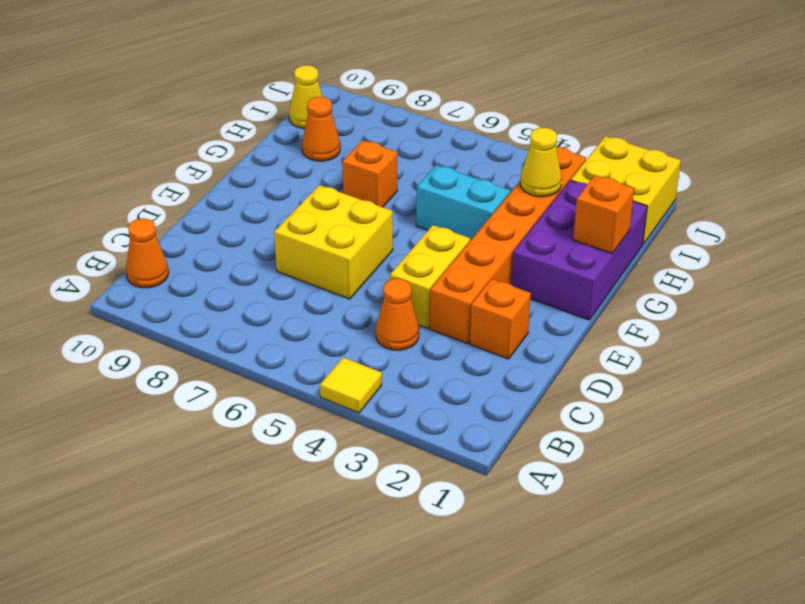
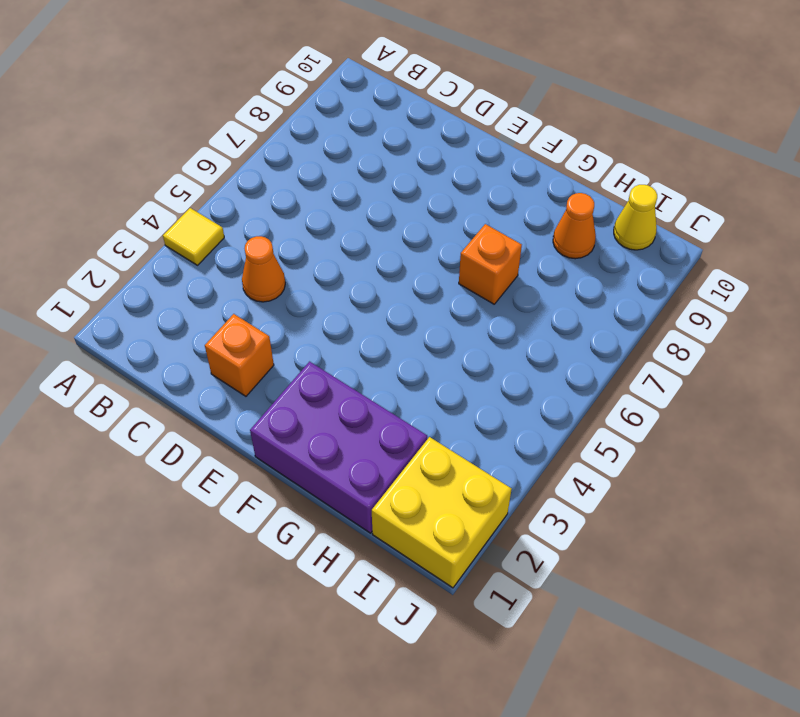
none -> orange 1x1 cone [126,218,169,288]
none -> orange 1x6 brick [430,147,586,344]
none -> yellow 1x2 brick [390,225,470,329]

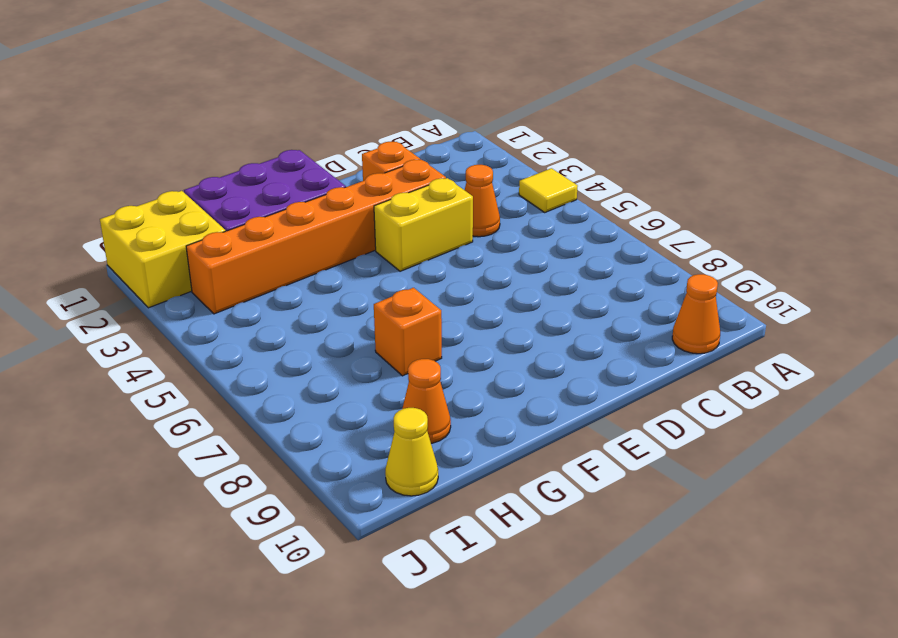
none -> yellow 2x2 brick [274,185,393,299]
none -> cyan 1x2 brick [416,165,510,241]
none -> orange 1x1 brick [573,175,634,253]

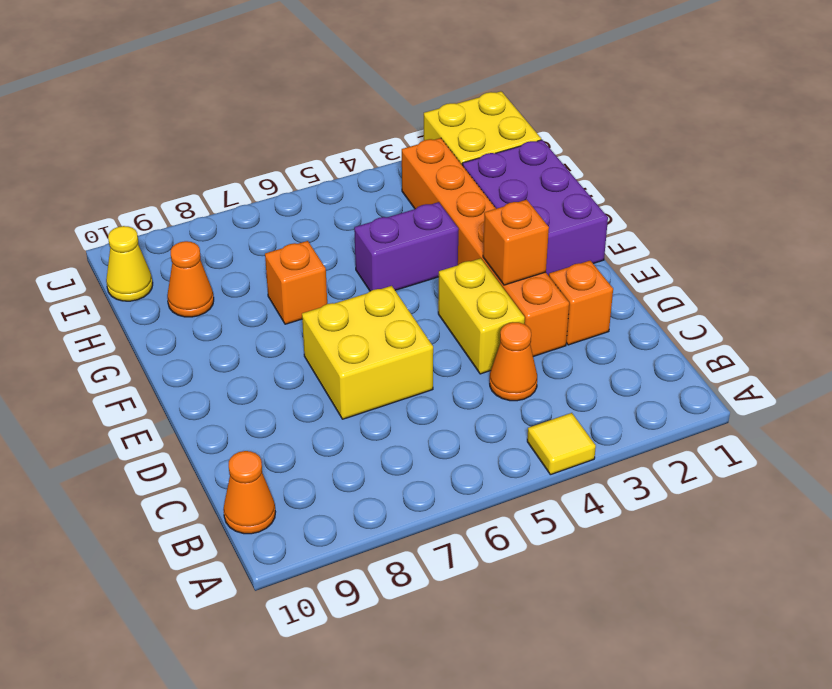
orange 1x1 brick [483,200,549,285] -> orange 1x1 brick moved to [573,175,634,253]
purple 1x2 brick [354,202,459,291] -> cyan 1x2 brick [416,165,510,241]
none -> yellow 1x1 cone [520,128,562,197]

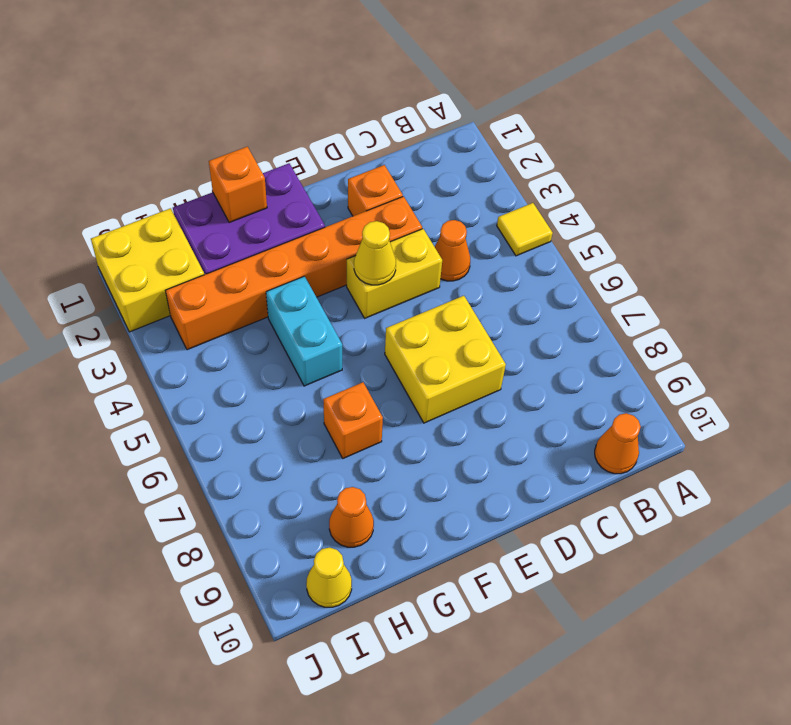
yellow 1x1 cone [354,221,396,285] -> yellow 1x1 cone moved to [520,128,562,197]

